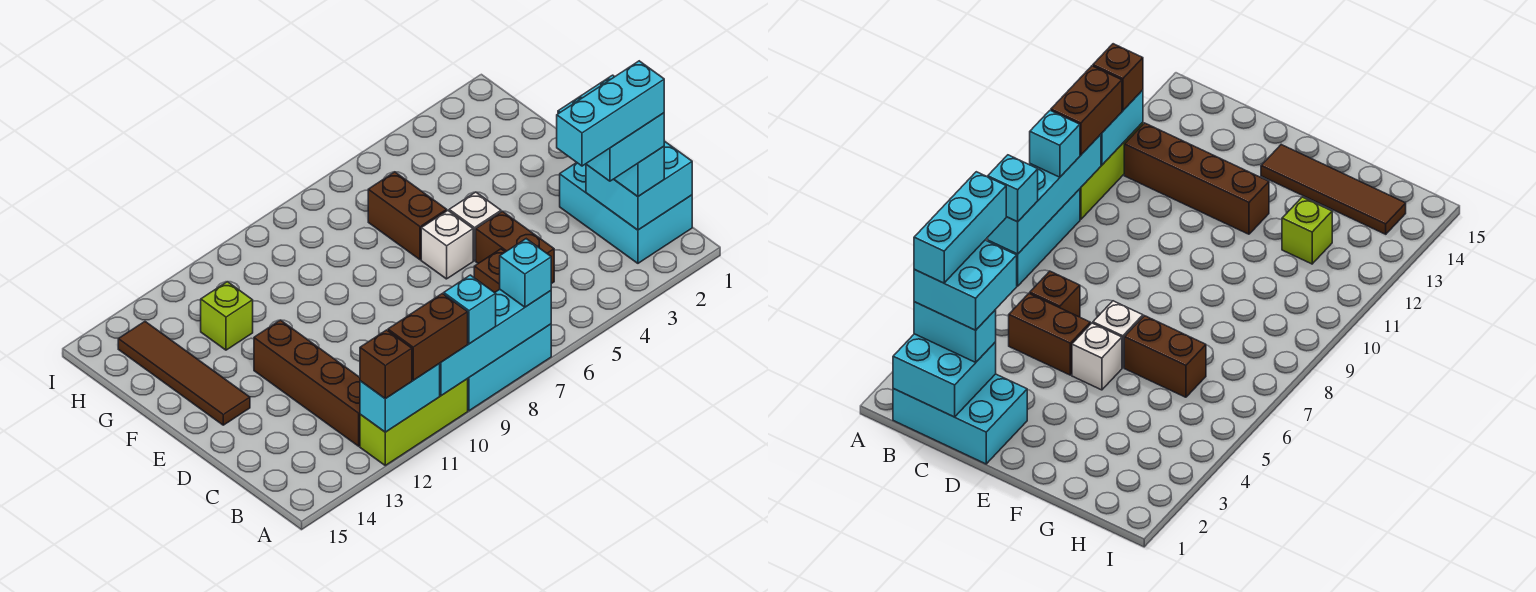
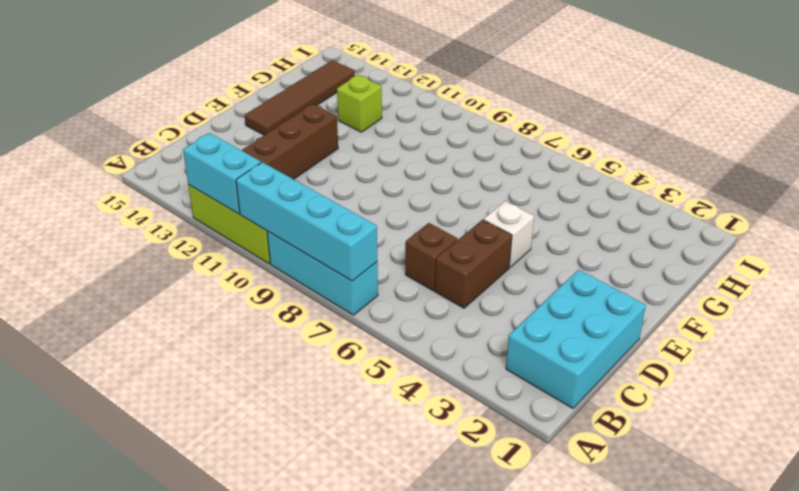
none -> white 1x1 brick [421,210,473,279]
none -> brown 1x2 brick [368,172,447,260]
none -> cyan 2x2 brick [586,141,692,230]

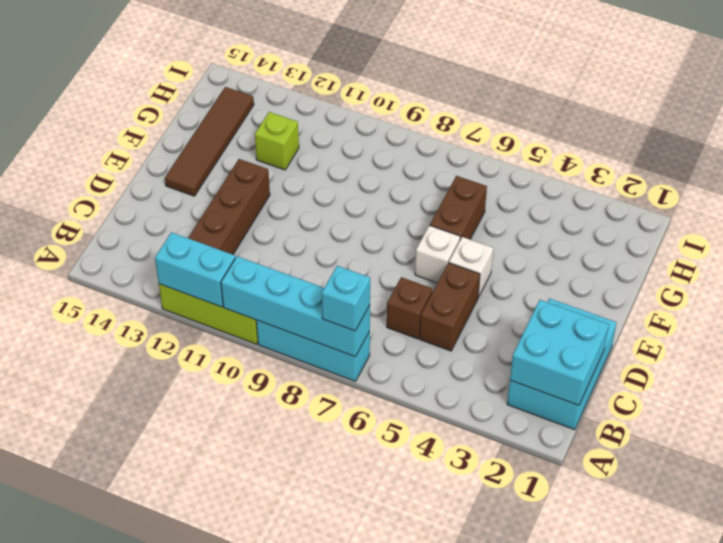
none -> cyan 1x1 brick [444,275,496,344]
none -> brown 1x2 brick [388,294,468,380]
none -> brown 1x1 brick [360,330,412,399]

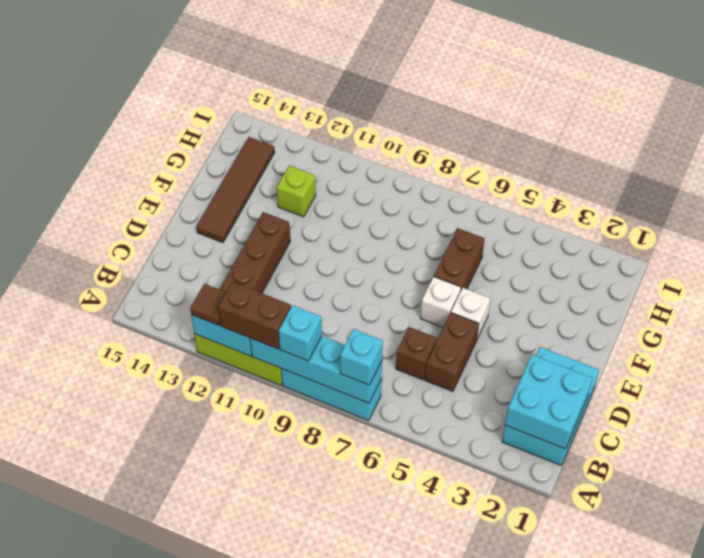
brown 1x1 tile [190,284,226,325] -> brown 1x1 brick [360,330,412,399]
none -> cyan 1x2 brick [614,147,664,197]
none -> cyan 2x2 brick [558,75,664,181]
none -> cyan 1x3 brick [557,61,664,166]

